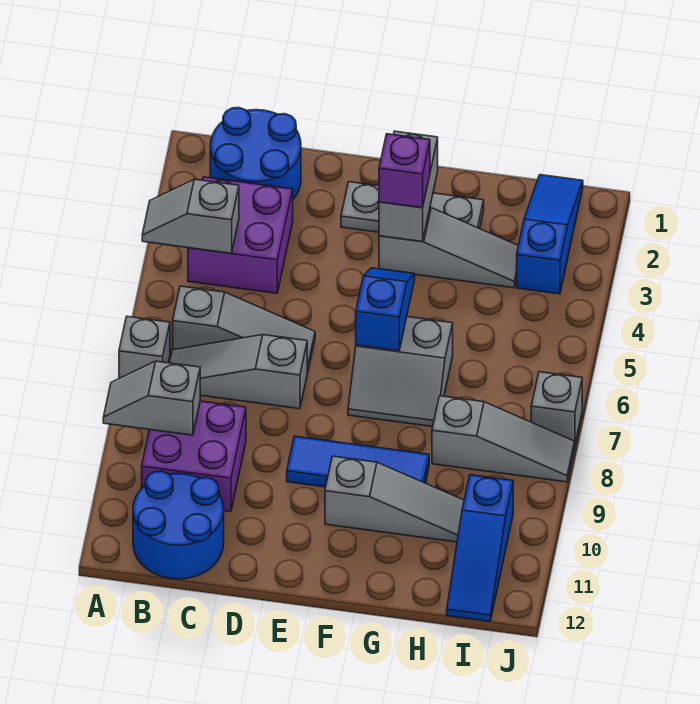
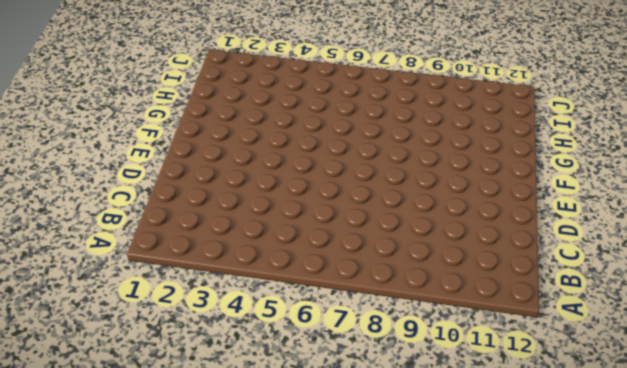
none -> grey 1x1 brick [119,316,170,378]
none -> blue 2x2 round brick [210,108,301,199]
none -> purple 2x2 brick [188,177,293,293]

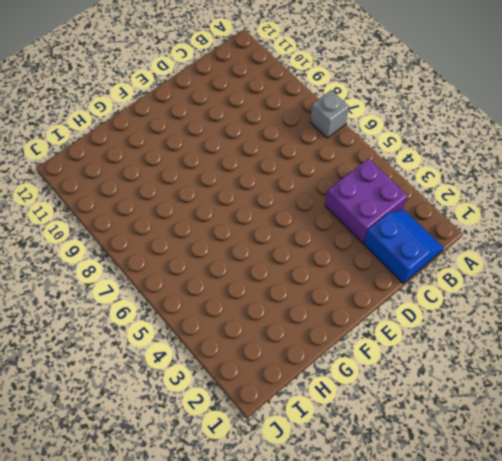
blue 2x2 slope [364,210,444,283] -> blue 2x2 round brick [210,108,301,199]
none -> grey 1x3 slope [173,286,315,372]
none -> grey 1x3 slope [169,335,307,409]
none -> purple 2x2 brick [142,401,246,512]

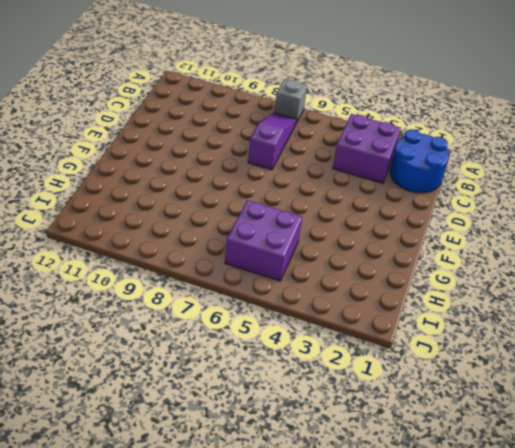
purple 1x3 slope [248,113,297,170] -> grey 1x3 slope [169,335,307,409]
purple 2x2 brick [225,200,302,281] -> purple 2x2 brick moved to [142,401,246,512]
none -> grey 1x3 slope [173,286,315,372]
none -> blue 2x2 round brick [133,471,224,579]
none -> grey 1x3 plate [341,182,484,232]

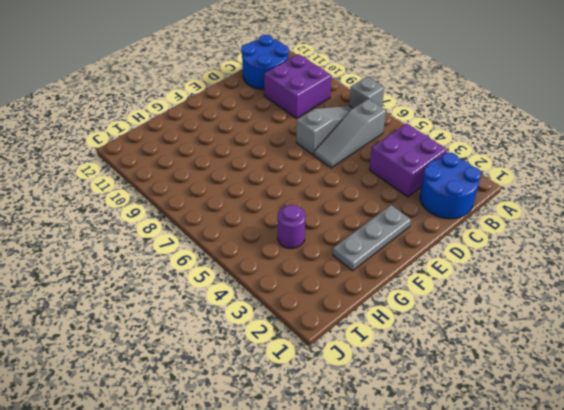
purple 1x1 round brick [278,205,305,248] -> none
none -> blue 1x3 tile [287,436,429,487]
none -> grey 1x3 slope [379,207,518,288]
none -> grey 2x2 slope [348,317,453,427]

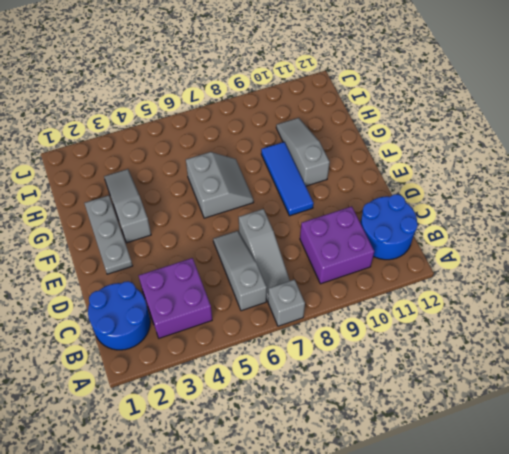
none -> grey 1x3 slope [432,396,575,482]
none -> blue 1x3 slope [517,175,583,294]
none -> blue 1x3 slope [447,475,513,621]

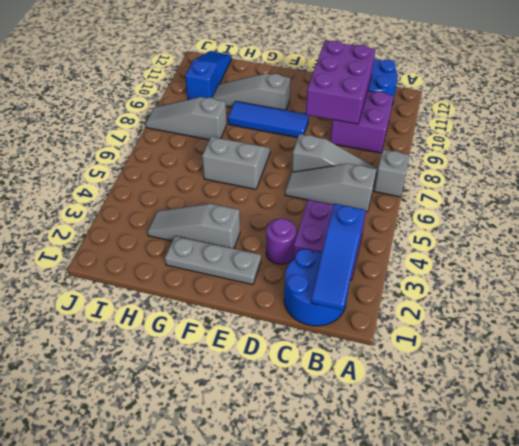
blue 1x3 slope [311,204,365,310] -> blue 1x3 slope moved to [517,175,583,294]
purple 2x3 brick [306,41,376,124] -> none
purple 1x1 round brick [266,219,296,264] -> none
none -> grey 1x1 brick [531,372,582,443]
none -> grey 1x2 slope [142,179,239,253]
none -> grey 1x2 slope [103,361,200,435]

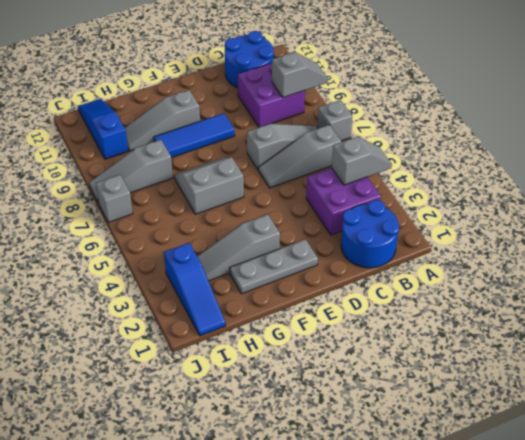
none -> grey 1x2 brick [379,131,438,242]
none -> blue 1x2 slope [356,268,415,351]
none -> purple 1x1 brick [379,134,430,208]

